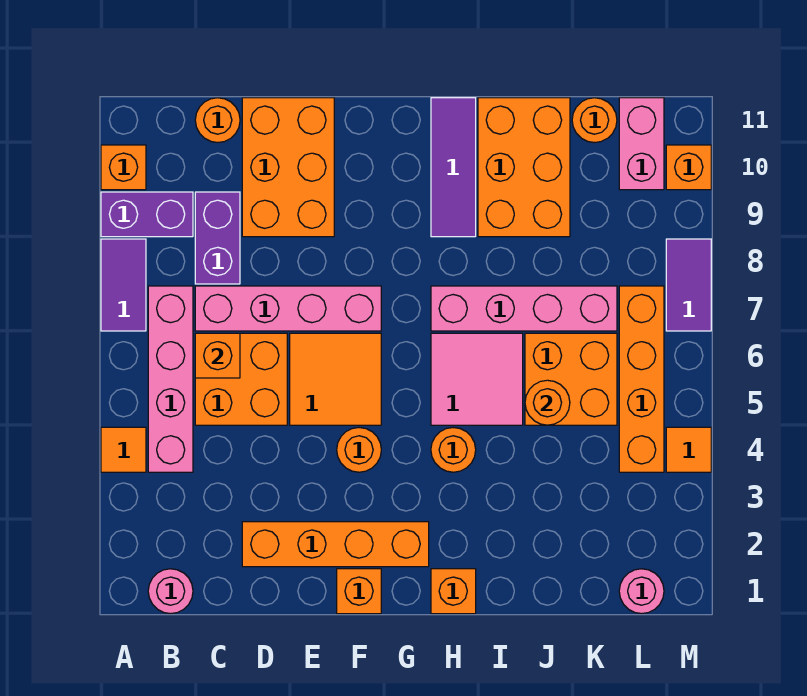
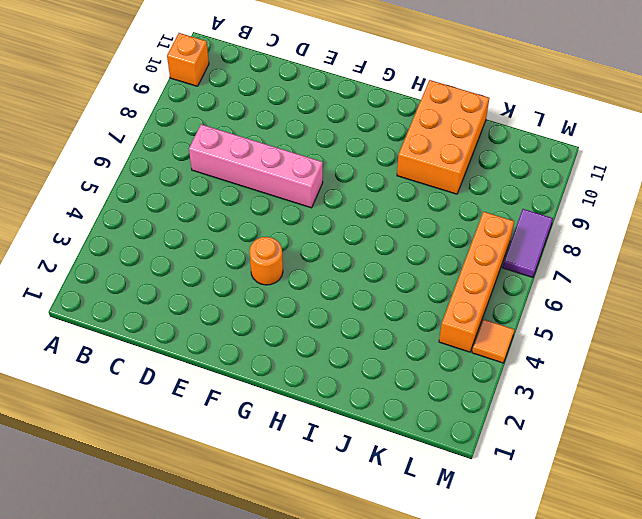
none -> orange 1x1 tile [101,427,146,472]
none -> purple 1x2 tile [101,239,146,331]
none -> purple 1x2 brick [101,192,193,237]
none -> pink 1x1 round brick [148,569,193,614]

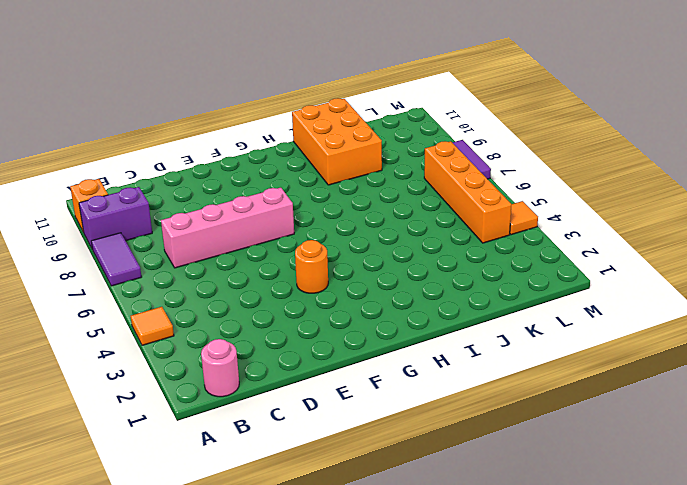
none -> pink 1x4 brick [148,286,193,472]
none -> orange 2x2 brick [195,333,287,425]
none -> purple 1x2 brick [195,192,240,284]
none -> orange 1x1 round brick [195,98,240,143]

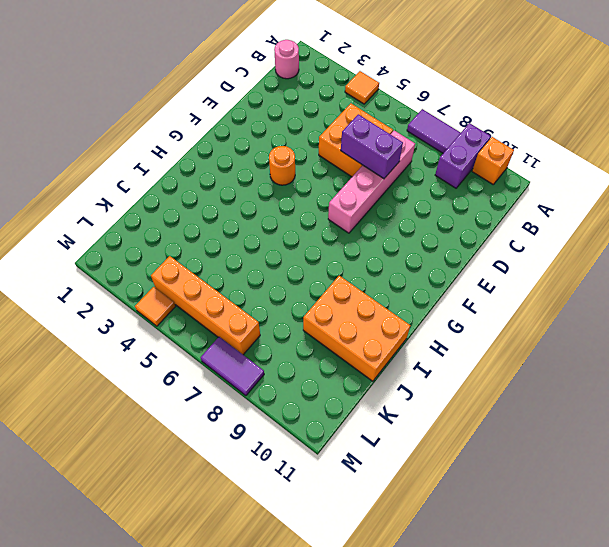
purple 1x2 brick [341,114,403,179] -> purple 1x2 brick moved to [195,192,240,284]
none -> pink 1x4 brick [148,286,193,472]
none -> orange 1x1 round brick [195,98,240,143]
none -> orange 1x4 brick [242,522,429,567]
none -> orange 2x3 brick [242,98,334,237]

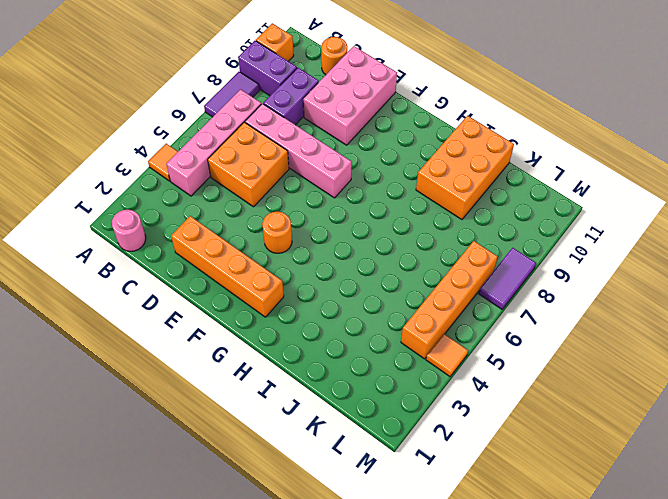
pink 2x3 brick [303,46,397,145] -> orange 2x3 brick [242,98,334,237]
none -> orange 2x2 tile [290,333,381,425]
none -> orange 1x1 brick [337,569,381,614]
none -> orange 1x1 brick [431,569,476,614]
none -> orange 1x1 round brick [431,428,476,472]

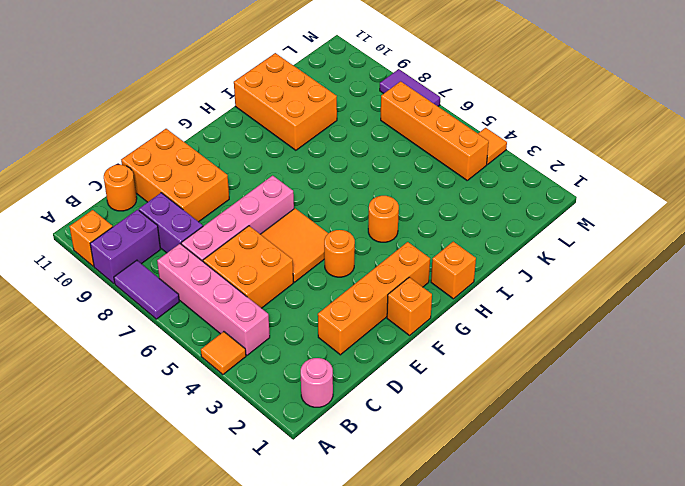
none -> pink 2x2 tile [431,333,523,425]
none -> pink 1x4 brick [431,286,617,331]
none -> purple 1x3 tile [431,98,476,237]
none -> orange 2x2 brick [525,333,617,425]

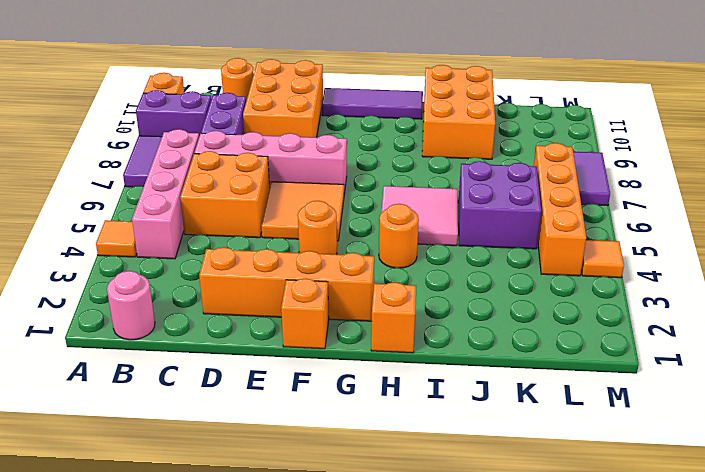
purple 1x3 tile [322,88,423,119] -> purple 1x3 tile turned to [431,98,476,237]
purple 2x2 brick [458,161,541,249] -> orange 2x2 brick [525,333,617,425]
none -> pink 1x4 brick [431,286,617,331]
none -> orange 1x1 round brick [572,98,617,143]
none -> pink 1x1 round brick [619,569,664,614]
none -> pink 1x2 brick [619,98,664,190]

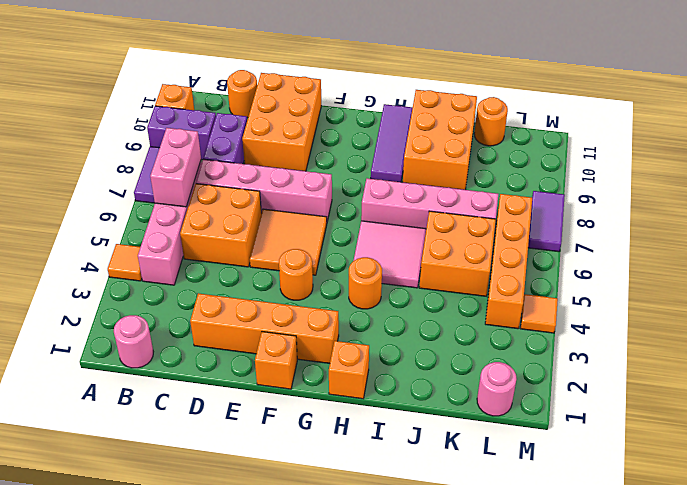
pink 1x2 brick [150,128,201,207] -> pink 1x2 brick moved to [619,98,664,190]
none -> orange 1x1 brick [666,145,711,190]
none -> orange 1x1 brick [195,333,240,378]
none -> orange 1x1 round brick [525,380,570,425]

